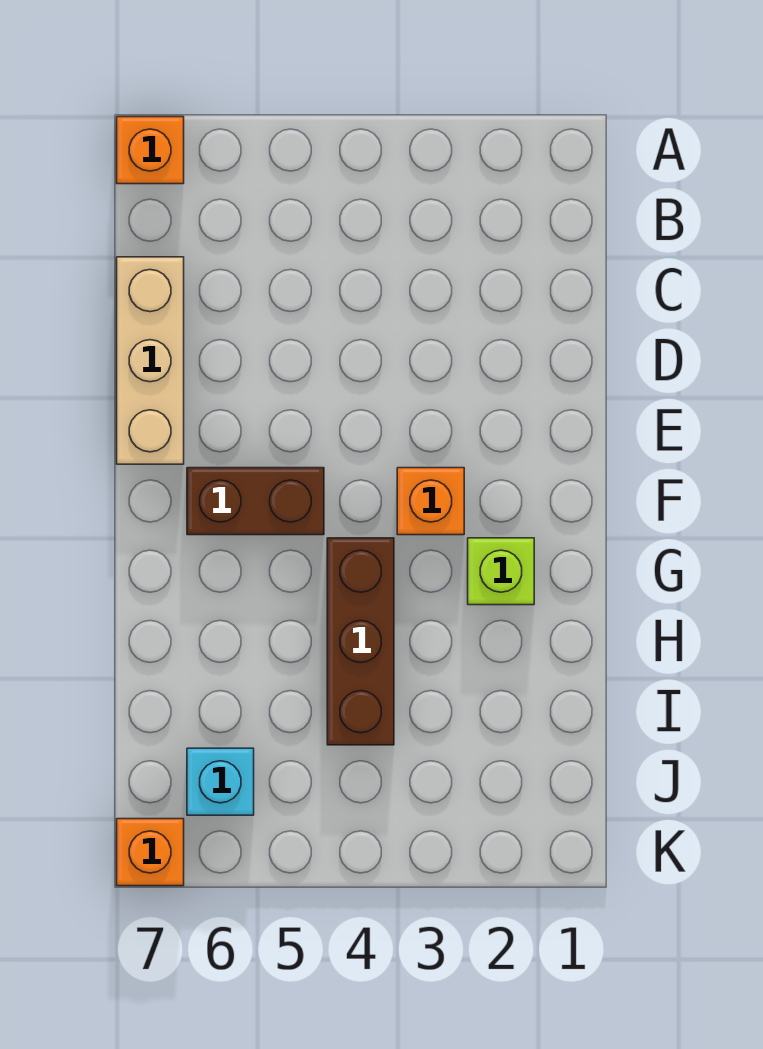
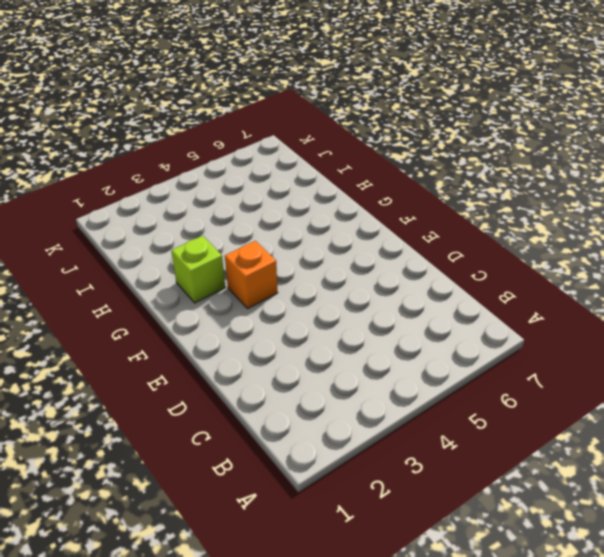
none -> orange 1x1 brick [117,117,184,184]
none -> tan 1x3 brick [117,257,184,464]

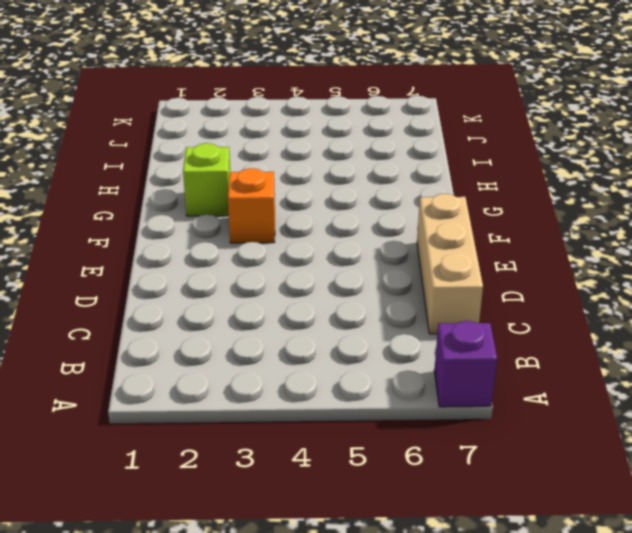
purple 1x1 brick [434,321,497,407] -> orange 1x1 brick [117,117,184,184]
none -> brown 1x2 brick [187,468,324,535]
none -> brown 1x3 brick [327,538,394,745]

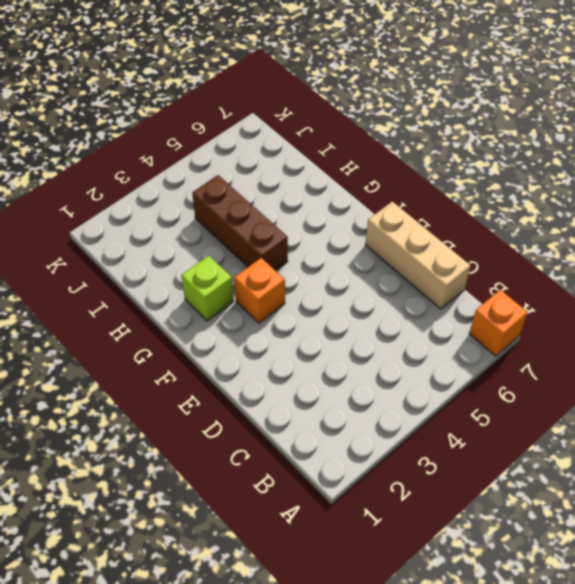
none -> brown 1x2 brick [187,468,324,535]
none -> cyan 1x1 brick [187,748,254,815]

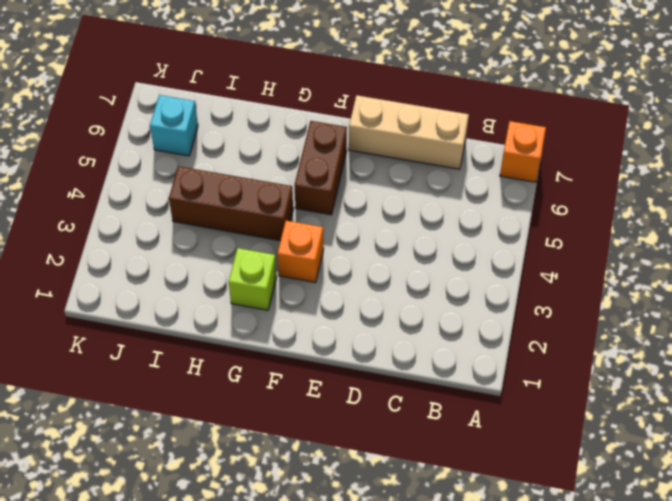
none -> orange 1x1 brick [117,819,184,886]

